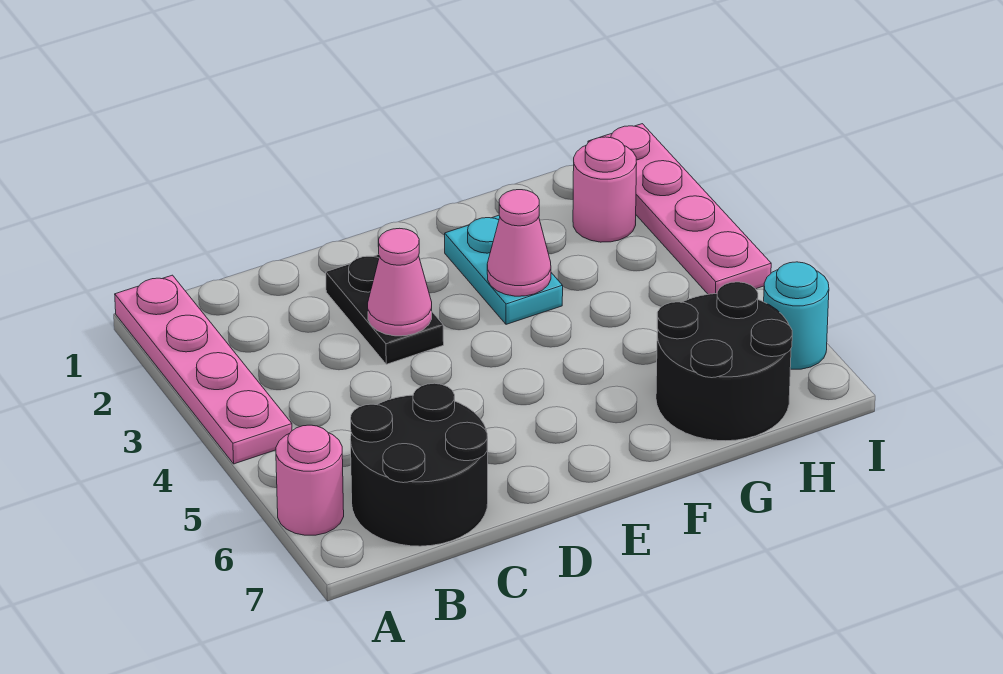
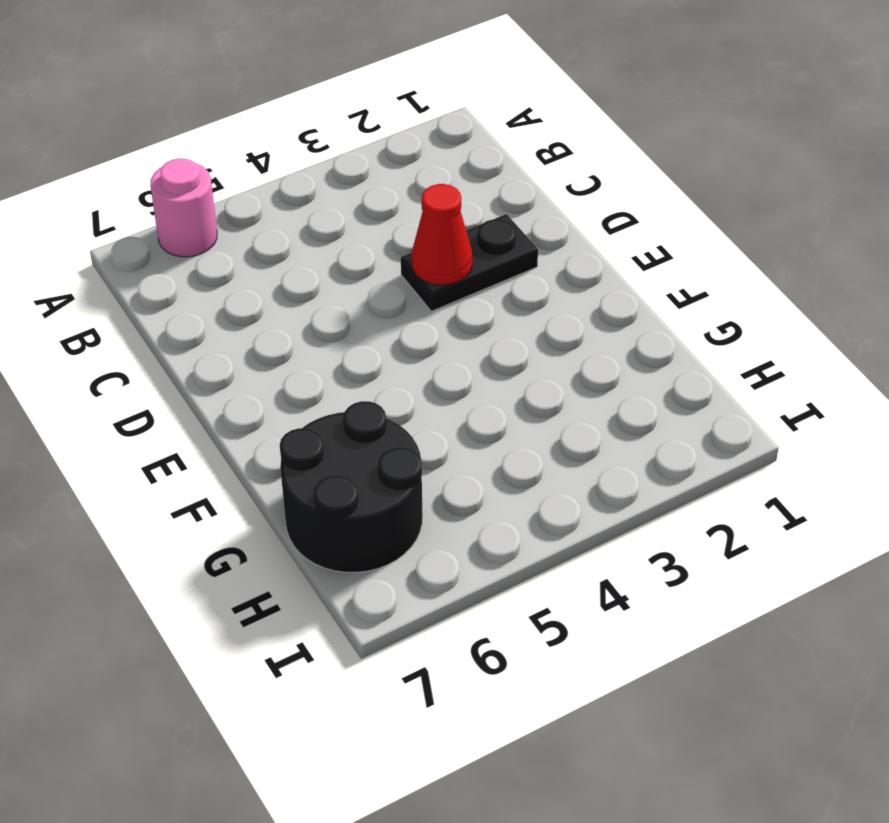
red 1x1 cone [412,184,472,285] -> pink 1x1 cone [368,228,432,336]
none -> pink 1x4 plate [115,275,292,464]
none -> black 2x2 round brick [351,383,488,546]

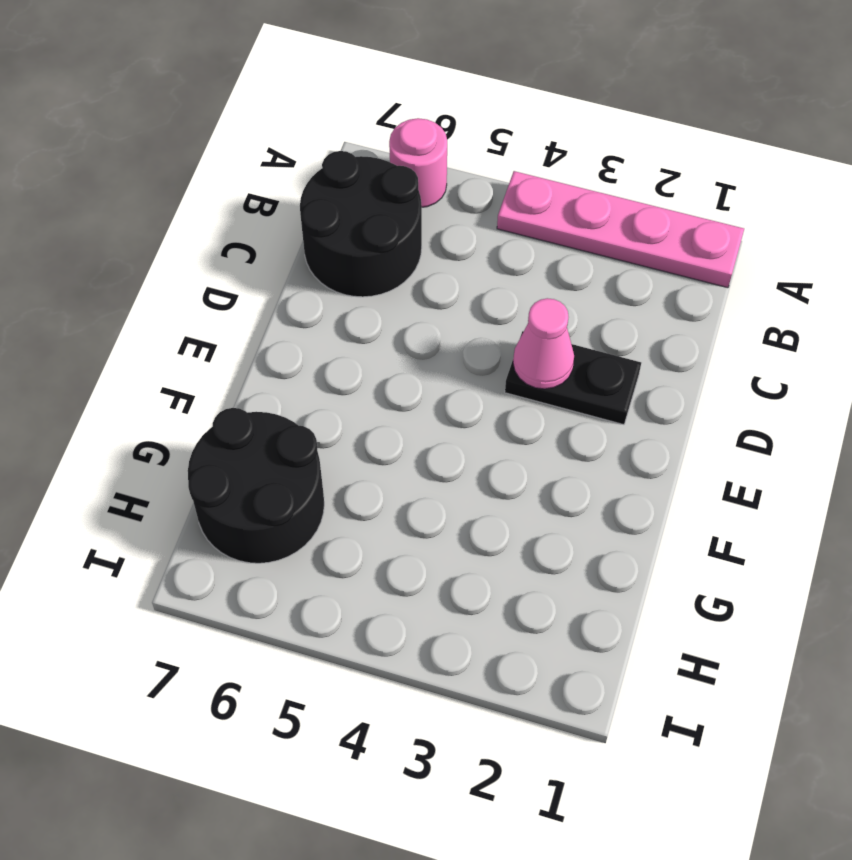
none -> cyan 1x2 plate [445,215,563,324]
none -> pink 1x1 round brick [573,137,637,242]

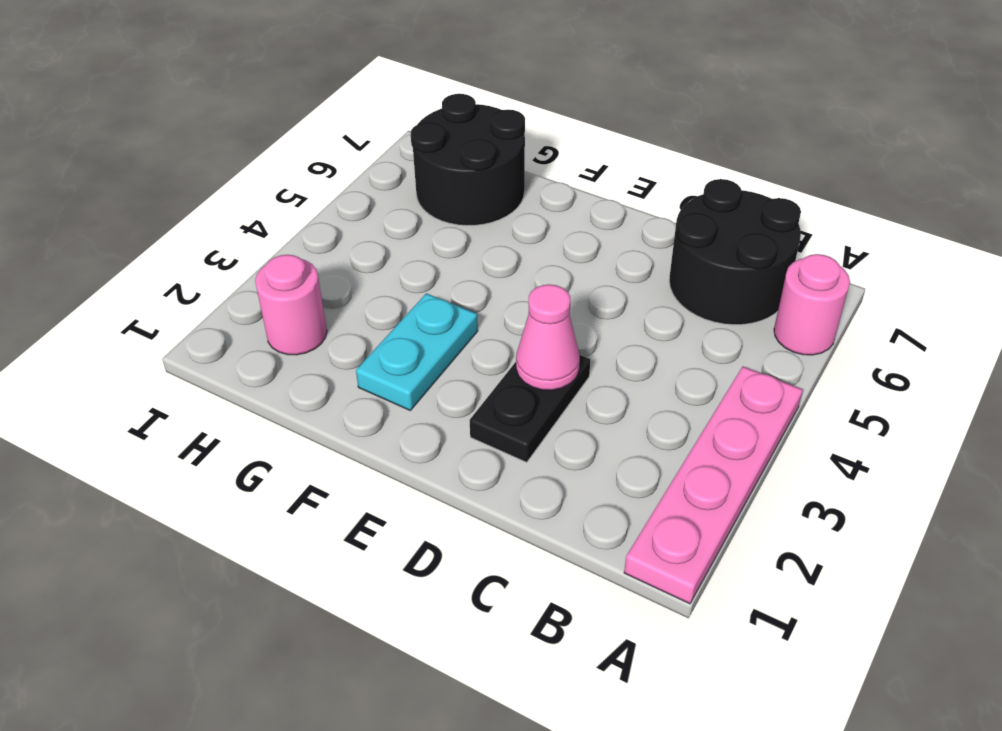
none -> pink 1x4 plate [588,124,771,294]
none -> cyan 1x1 round brick [764,262,829,369]

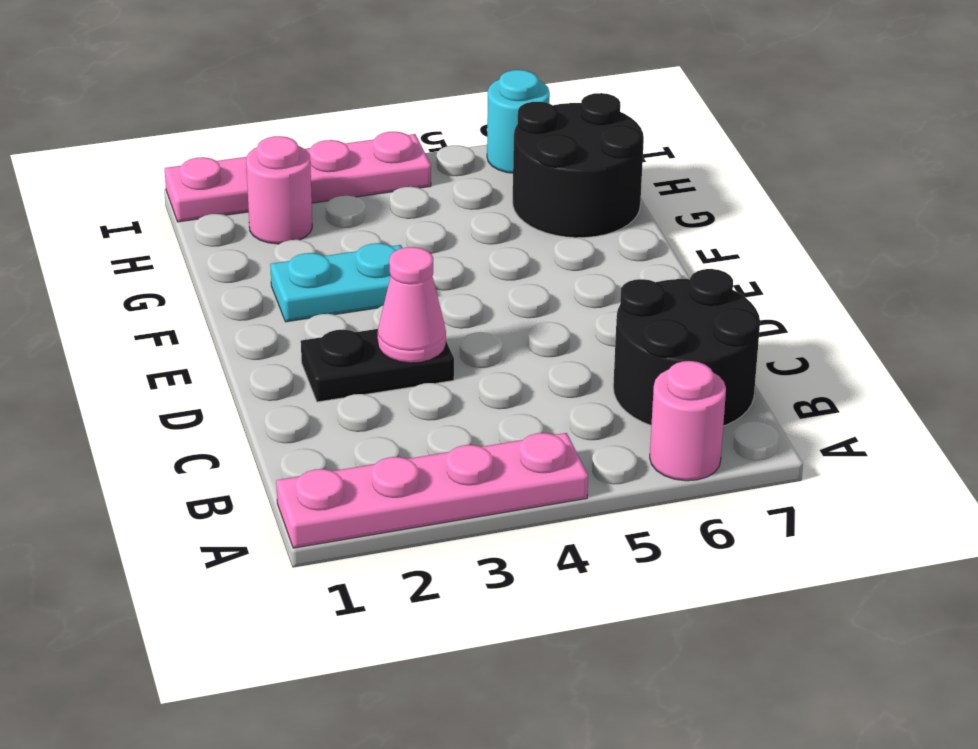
none -> pink 1x1 cone [487,190,551,296]

